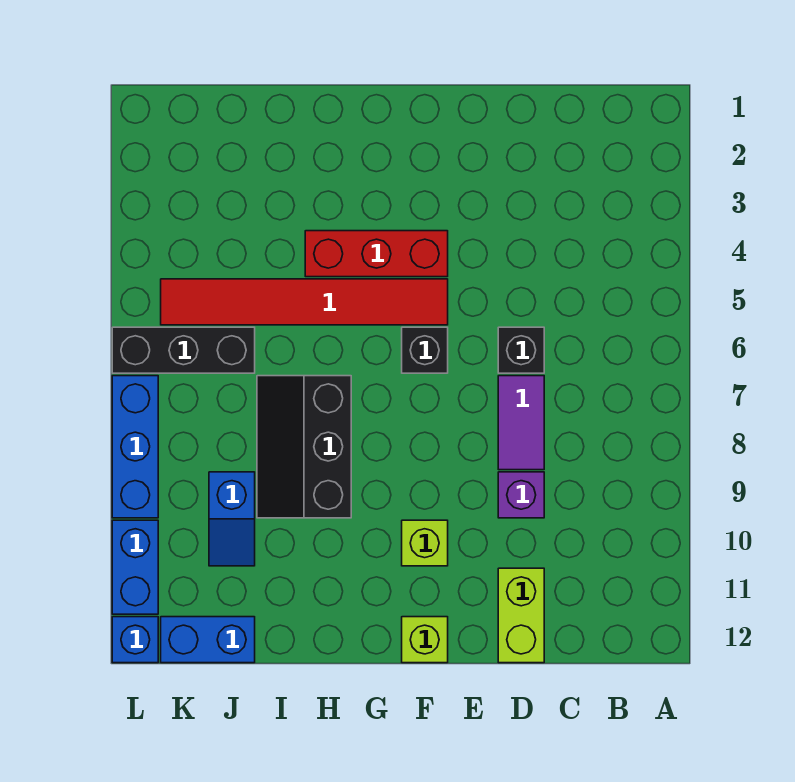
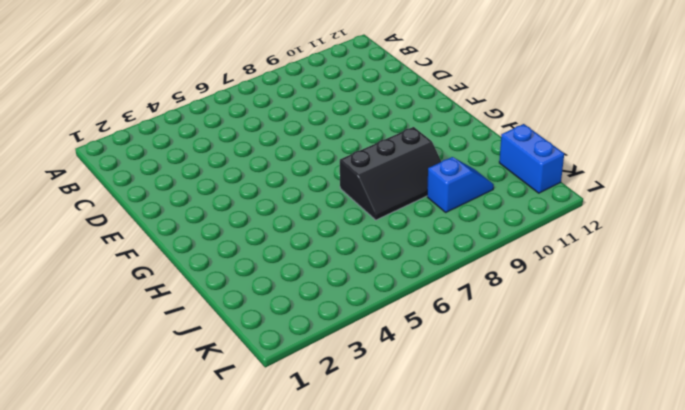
none -> black 1x1 brick [498,327,544,373]
none -> purple 1x2 tile [498,376,544,470]
none -> purple 1x1 brick [498,472,544,518]

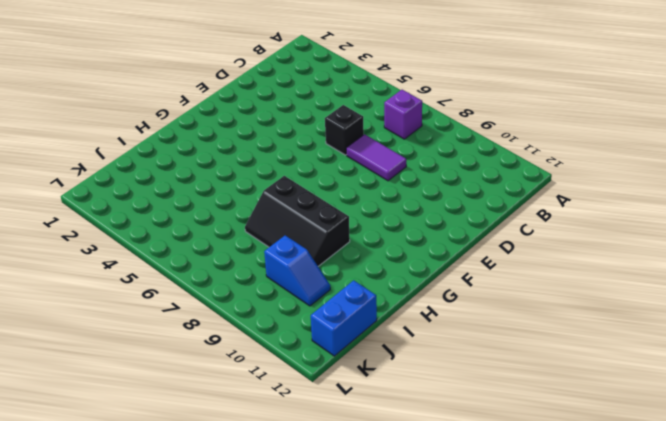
purple 1x1 brick [384,90,422,139] -> purple 1x1 brick moved to [498,472,544,518]
none -> lime 1x2 brick [498,568,544,663]
none -> red 1x3 brick [305,231,448,277]
none -> red 1x6 tile [161,279,448,325]

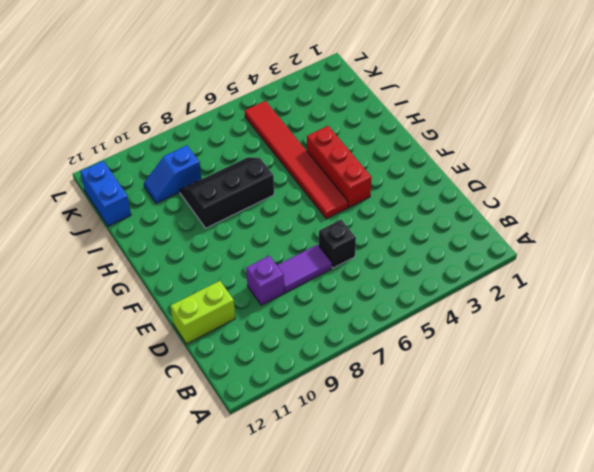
none -> black 1x1 brick [402,327,448,373]
none -> lime 1x1 brick [402,520,448,566]
none -> lime 1x1 brick [402,617,448,663]

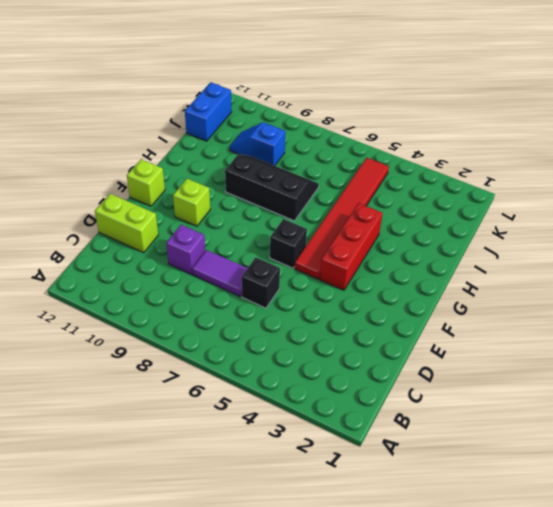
none -> black 1x3 brick [112,327,255,373]
none -> blue 1x3 brick [112,376,158,518]
none -> blue 1x2 brick [112,520,158,614]

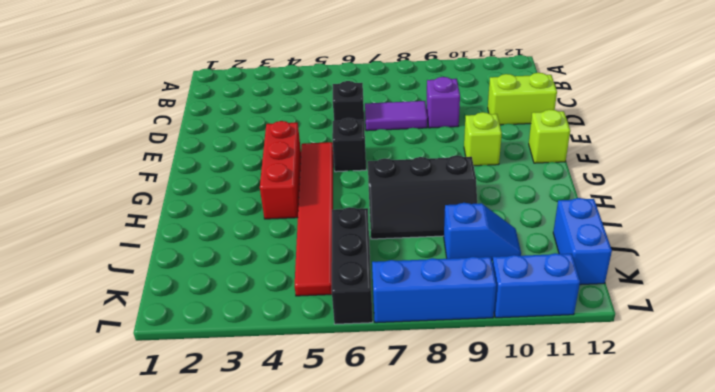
none -> blue 1x1 brick [112,617,158,663]

